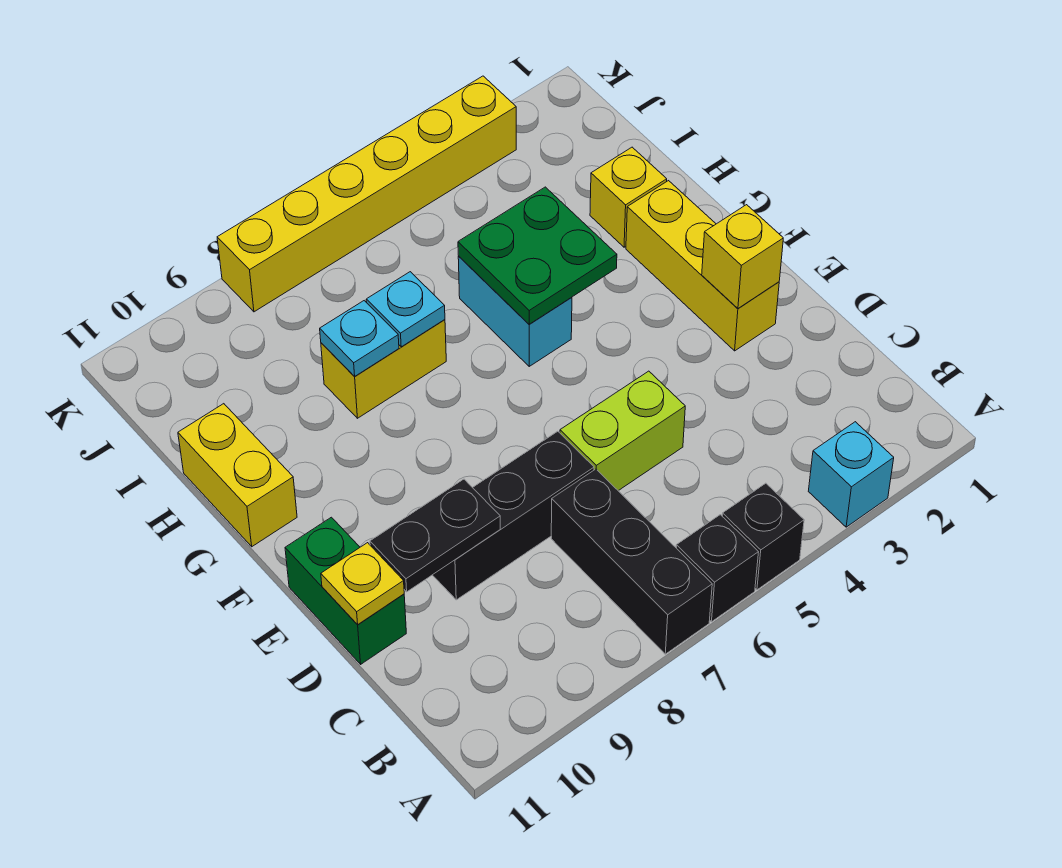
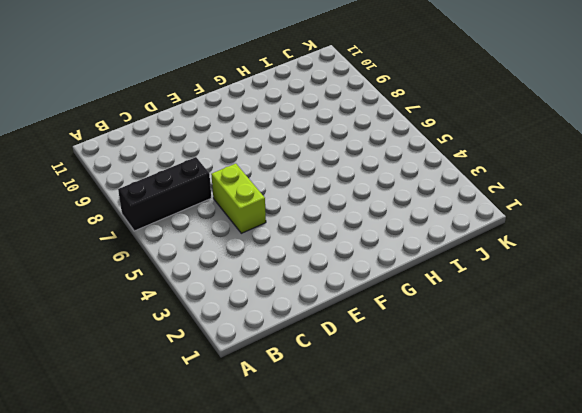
none -> cyan 1x1 brick [808,422,894,527]
none -> black 1x1 brick [722,483,804,590]
none -> black 1x1 brick [676,515,759,622]

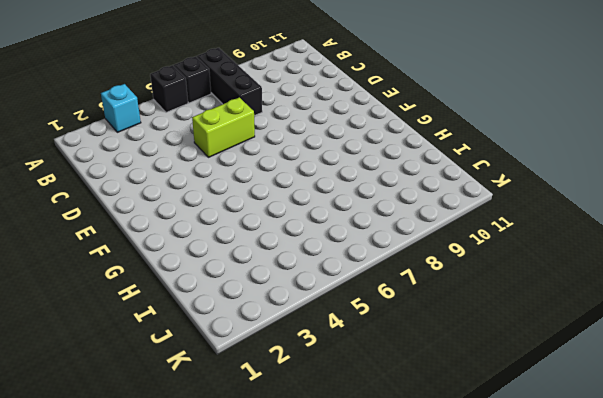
none -> black 1x3 brick [433,431,594,600]
none -> green 1x2 brick [285,517,406,664]
none -> yellow 1x3 brick [626,181,779,351]

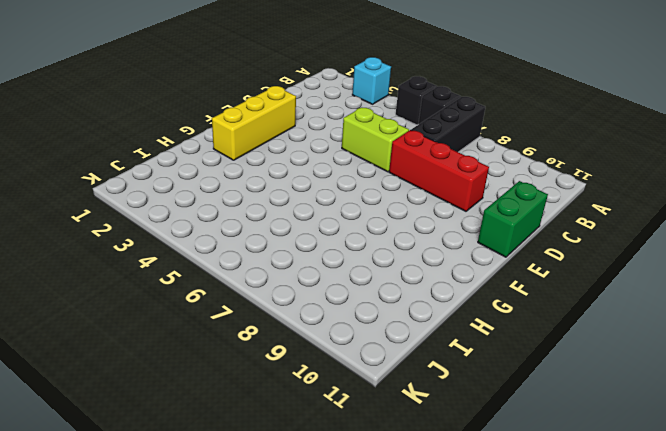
red 1x3 brick [389,130,489,211] -> black 1x3 brick [433,431,594,600]
none -> cyan 1x2 brick [458,256,572,366]
none -> yellow 1x2 brick [178,404,297,547]
none -> yellow 1x1 brick [590,147,667,247]

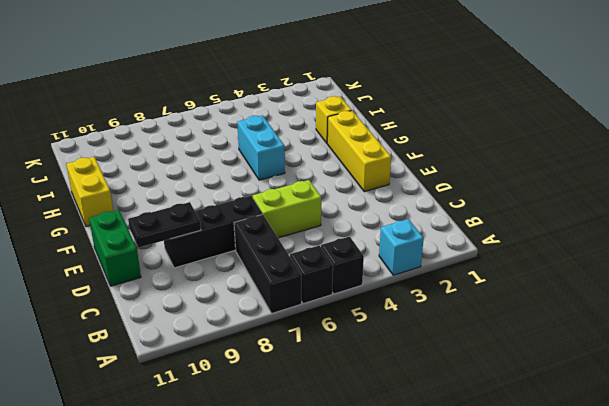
none -> yellow 1x2 brick [321,320,446,418]
none -> yellow 1x6 brick [217,76,516,312]
none -> yellow 1x1 plate [321,543,404,625]

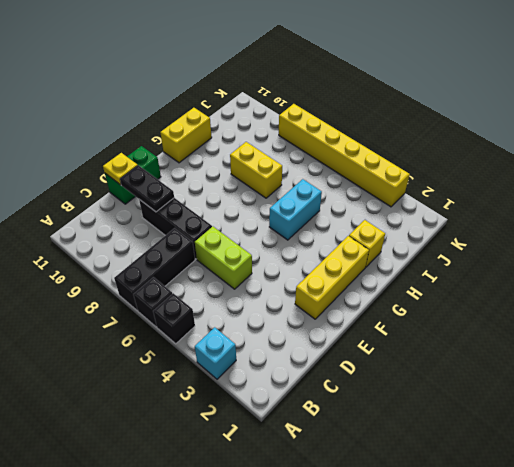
none -> yellow 1x1 brick [702,205,783,309]
none -> green 2x2 plate [458,187,617,324]
none -> cyan 1x1 plate [366,272,445,347]

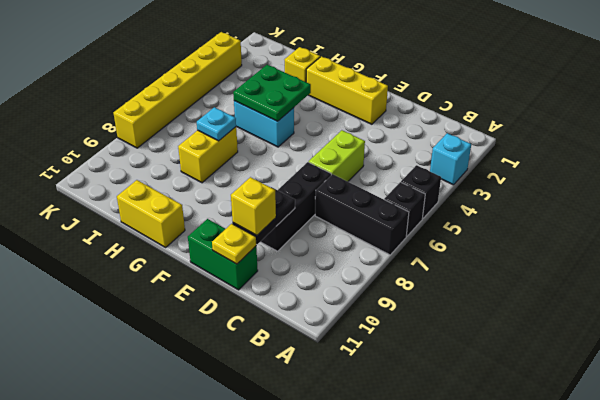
yellow 1x1 brick [231,177,276,235] -> yellow 1x1 brick moved to [702,205,783,309]
none -> cyan 1x1 plate [320,301,399,377]

